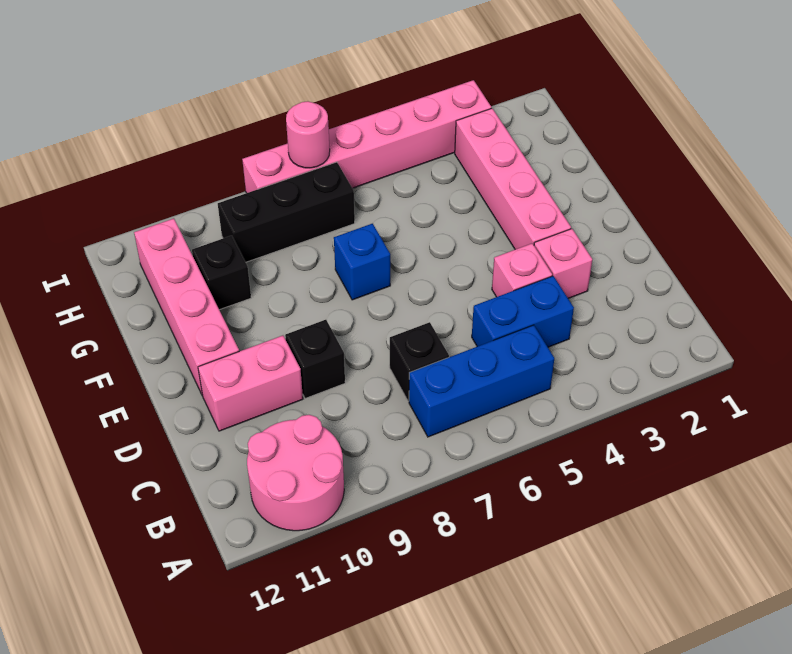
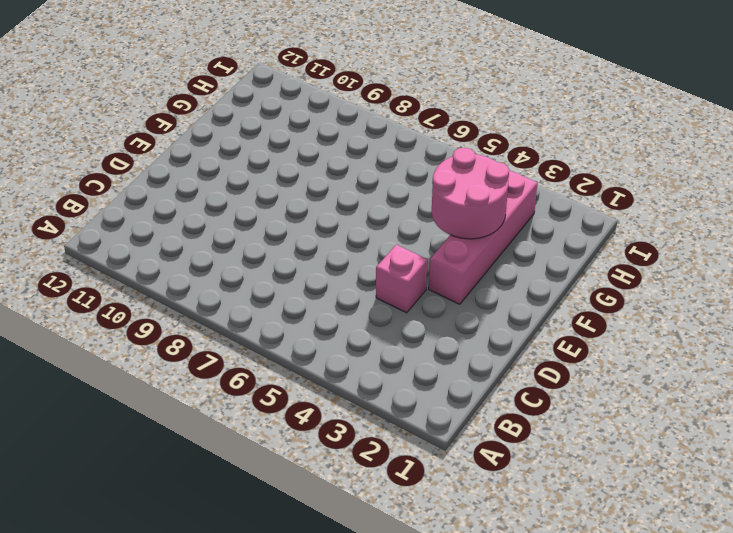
pink 2x2 round brick [432,148,509,239] -> pink 2x2 round brick moved to [247,415,344,531]
none -> blue 1x3 brick [409,325,554,437]
none -> blue 1x2 brick [472,276,574,347]
none -> black 1x1 brick [390,322,449,401]

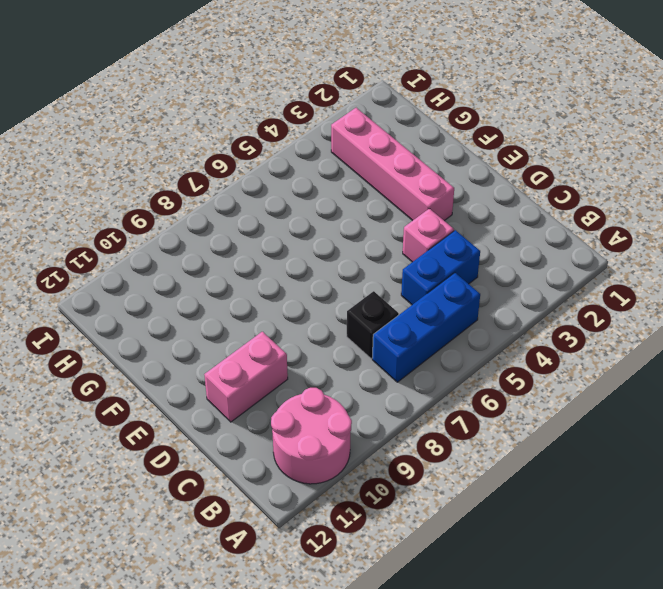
none -> pink 1x1 brick [534,229,592,298]
none -> black 1x1 brick [285,320,345,398]
none -> pink 1x4 brick [134,218,239,396]

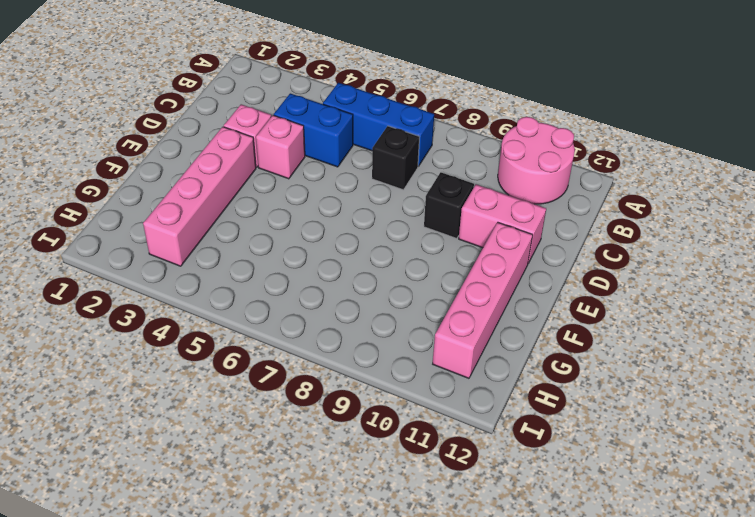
none -> blue 1x1 brick [334,223,390,300]
none -> black 1x1 brick [192,236,251,310]
none -> black 1x3 brick [218,162,355,262]

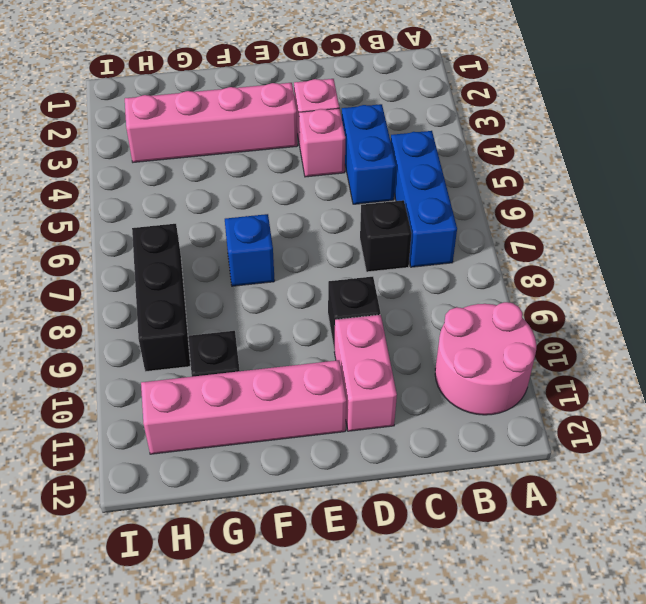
none -> pink 1x6 brick [242,80,491,193]
none -> pink 1x1 round brick [286,101,330,168]

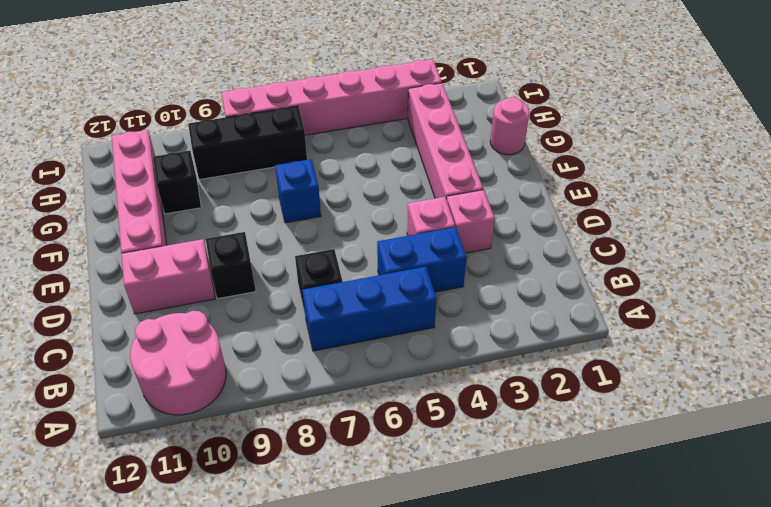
pink 1x1 round brick [490,98,530,155] -> pink 1x1 round brick moved to [286,101,330,168]

